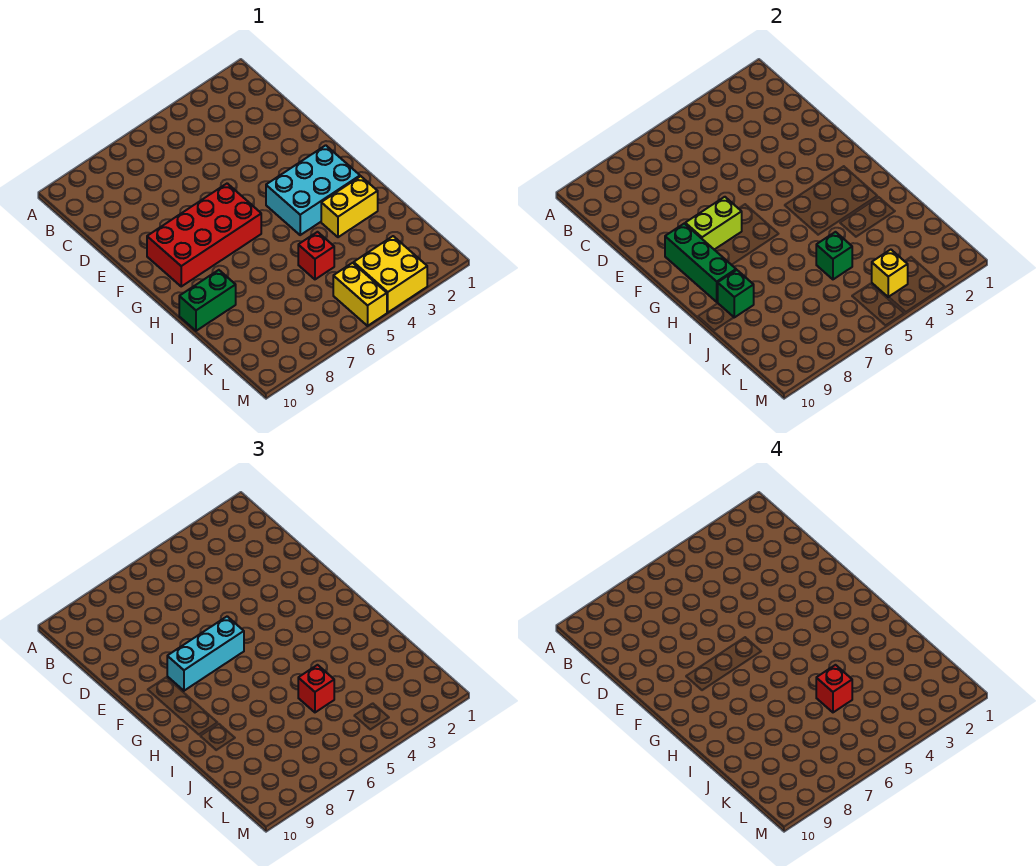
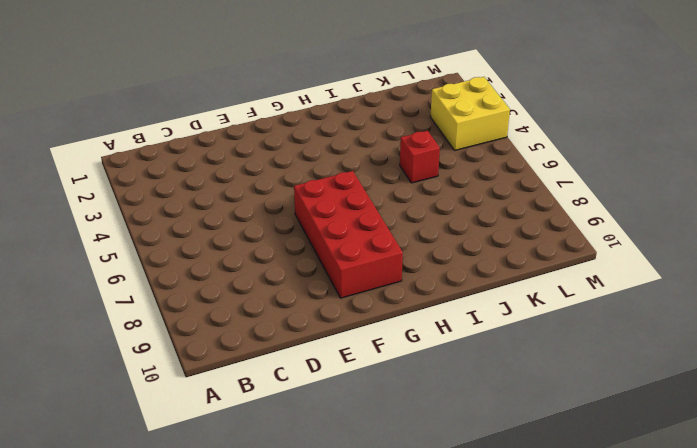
none -> cyan 2x3 brick [266,145,360,235]
none -> yellow 1x2 brick [321,176,378,237]
none -> green 1x2 brick [179,270,236,331]

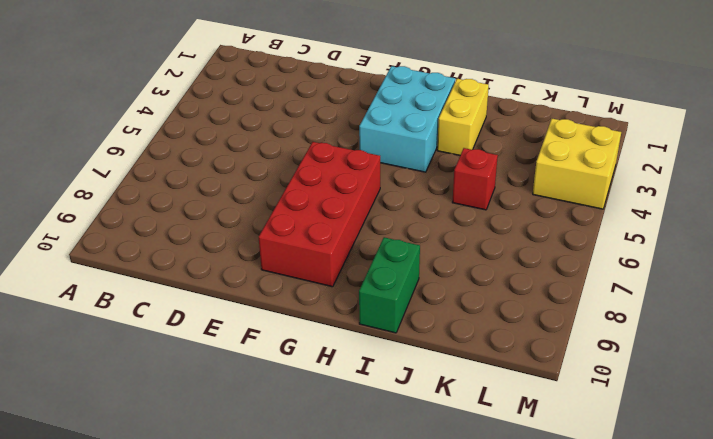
none -> yellow 1x2 brick [333,263,387,326]
none -> lime 1x2 brick [685,197,742,250]
none -> green 1x3 brick [665,223,736,302]

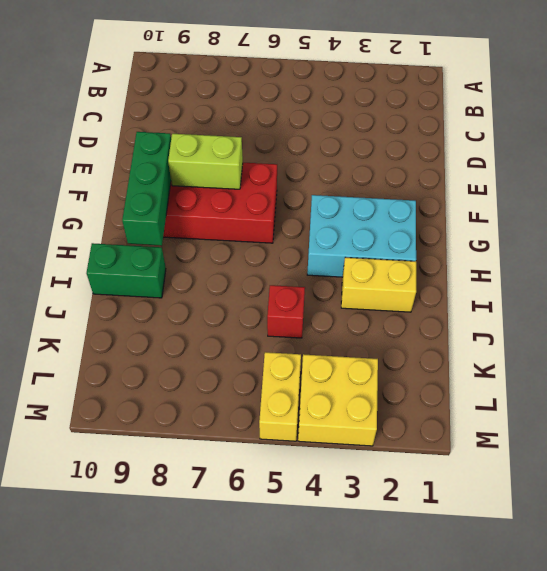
none -> green 1x1 brick [718,270,754,317]
none -> green 1x1 brick [816,232,852,279]
none -> yellow 1x1 brick [872,250,908,297]

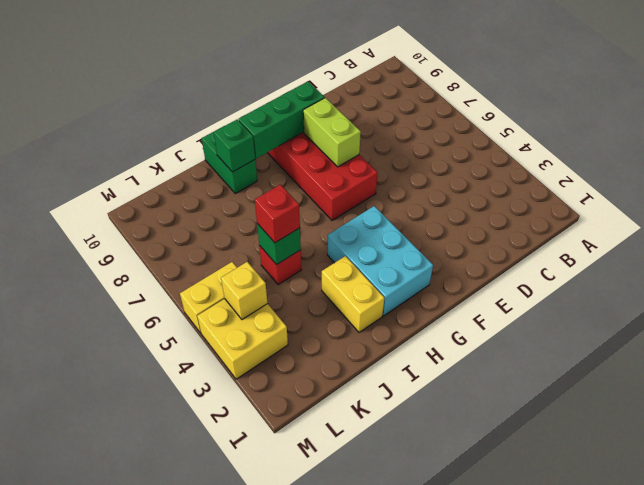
none -> cyan 1x3 brick [167,616,244,691]
none -> red 1x1 brick [816,665,852,712]

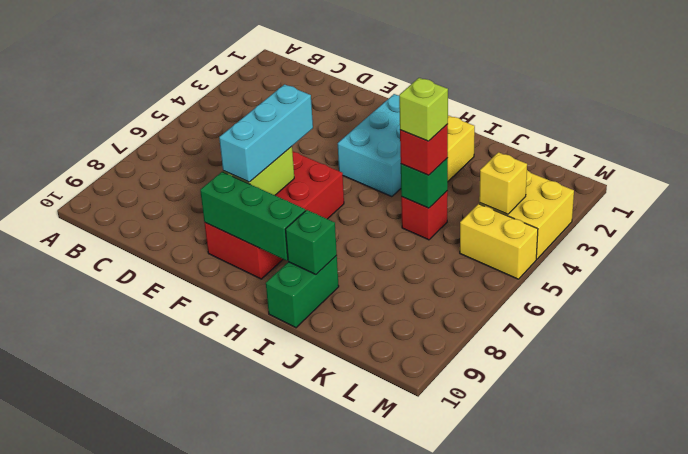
lime 1x1 brick [399,78,448,141] -> red 1x1 brick [816,665,852,712]

